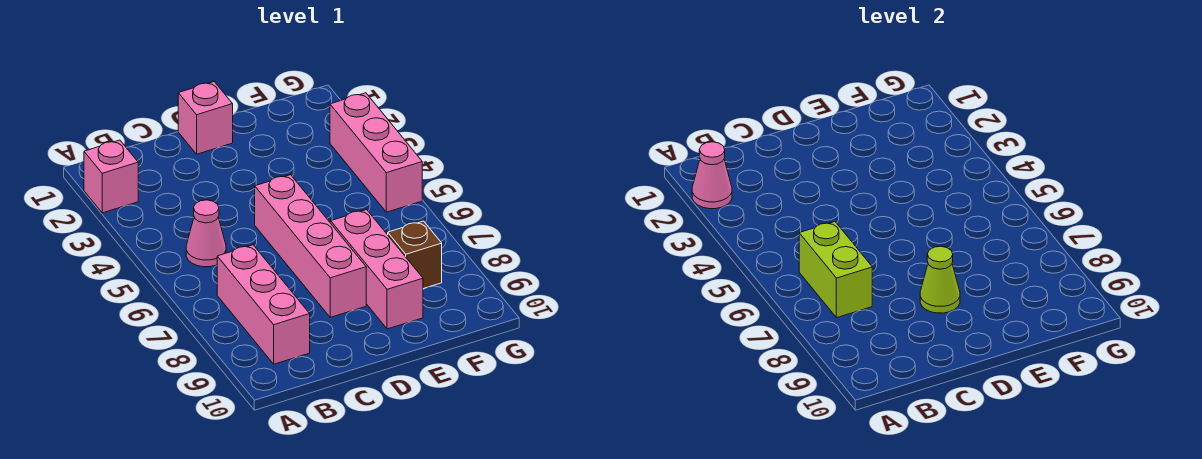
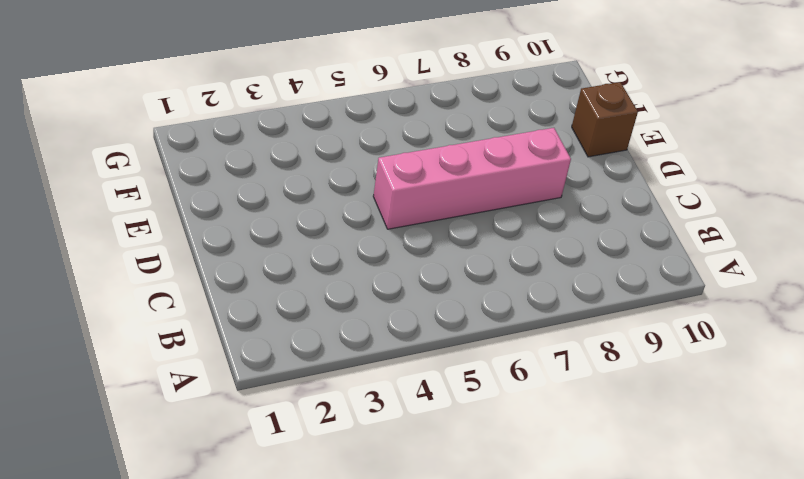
brown 1x1 brick [572,82,638,157] -> brown 1x1 brick moved to [387,221,442,289]
none -> pink 1x1 brick [84,140,138,213]
none -> pink 1x1 cone [186,200,226,267]

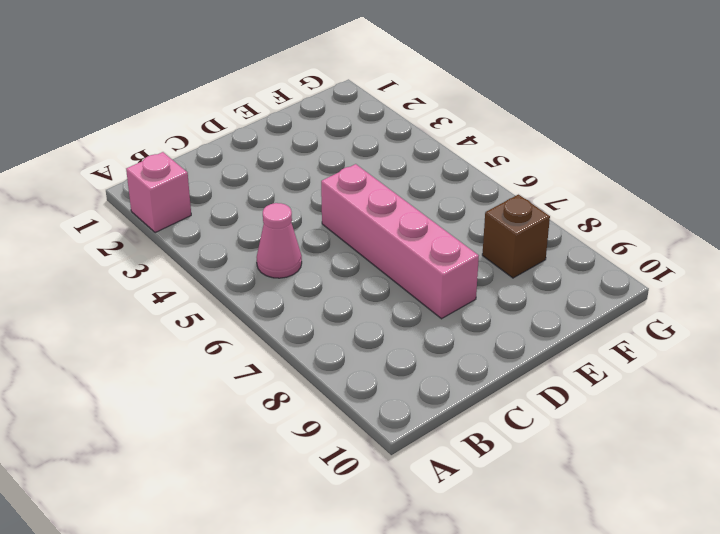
none -> pink 1x3 brick [217,245,310,364]
none -> pink 1x1 brick [178,82,233,154]

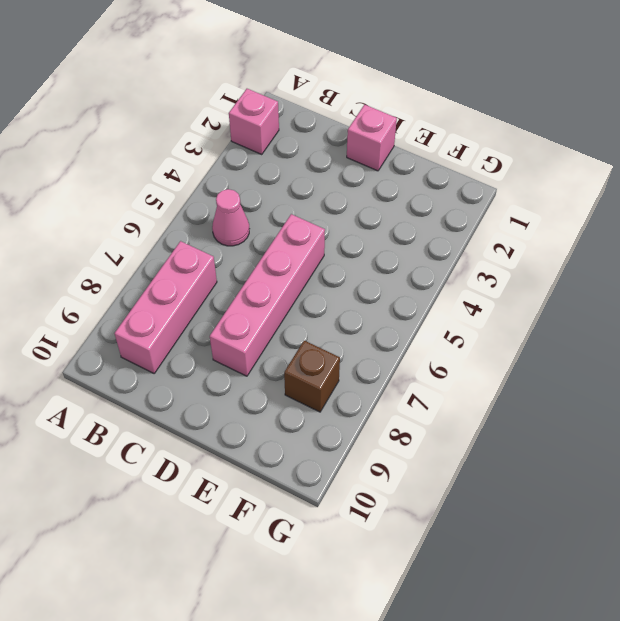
none -> pink 1x3 brick [331,210,423,329]
none -> pink 1x3 brick [330,93,422,212]

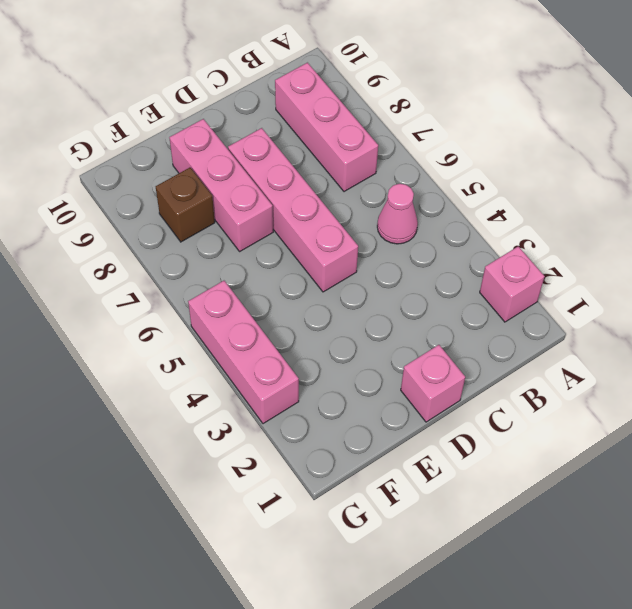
none -> pink 1x1 cone [692,142,732,209]
none -> lime 1x2 brick [799,222,872,318]

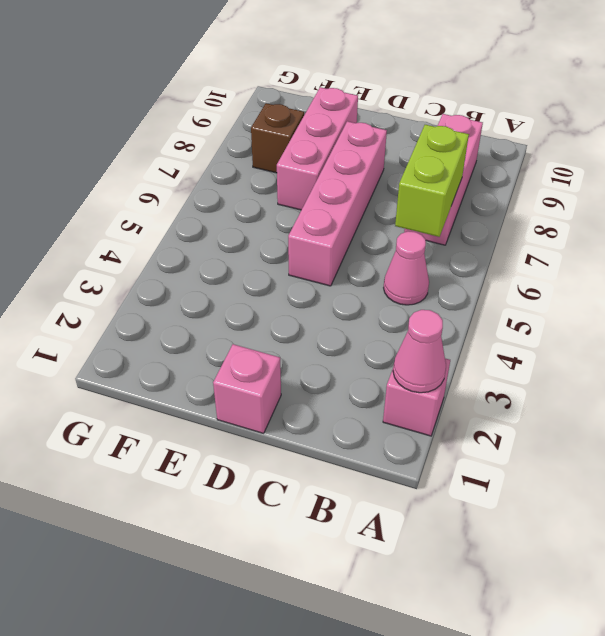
none -> pink 1x3 brick [330,93,422,212]
none -> lime 1x1 cone [920,246,960,313]

